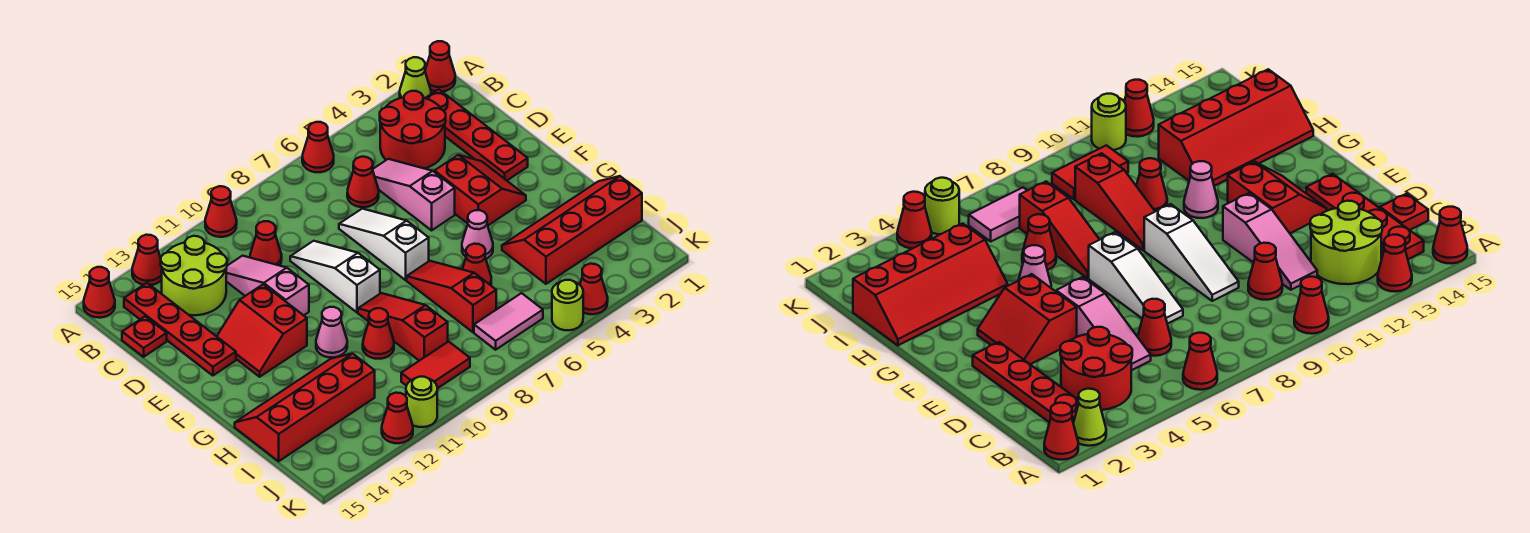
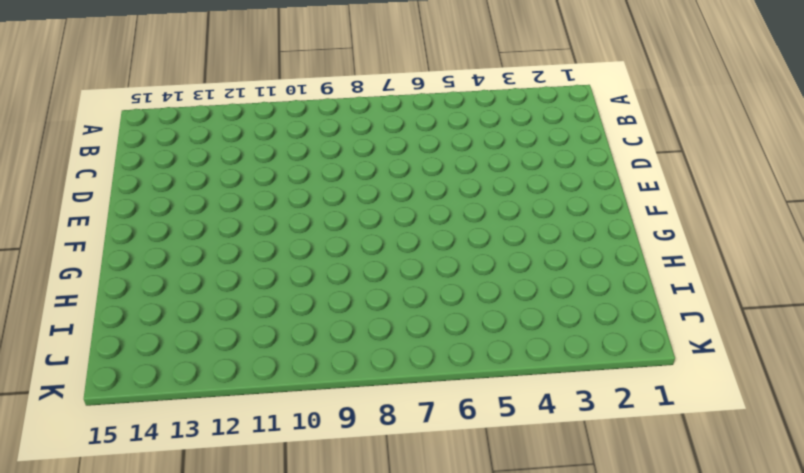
none -> red 1x1 cone [425,41,455,92]
none -> lime 1x1 cone [400,57,431,98]
none -> red 1x1 cone [302,122,334,172]
none -> red 1x1 cone [205,186,237,237]

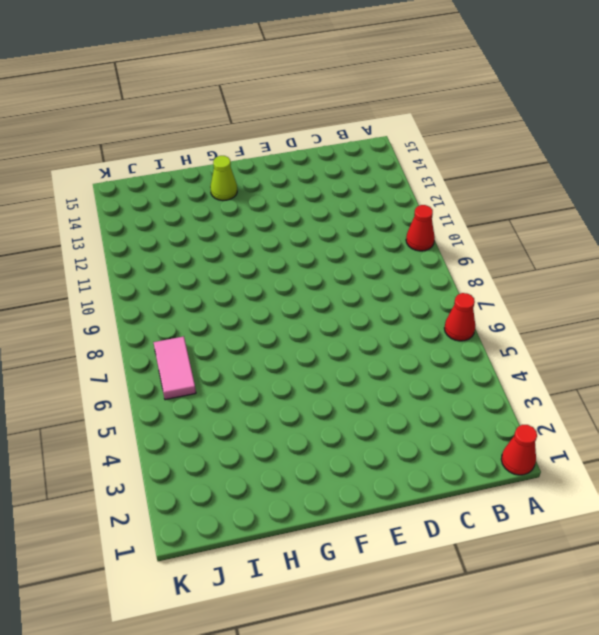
lime 1x1 cone [210,156,237,200] -> lime 1x1 cone moved to [400,57,431,98]
none -> red 1x1 cone [132,235,162,285]
none -> red 1x1 cone [84,267,115,318]
none -> red 1x4 plate [426,89,528,180]
none -> red 2x2 round brick [380,91,446,169]

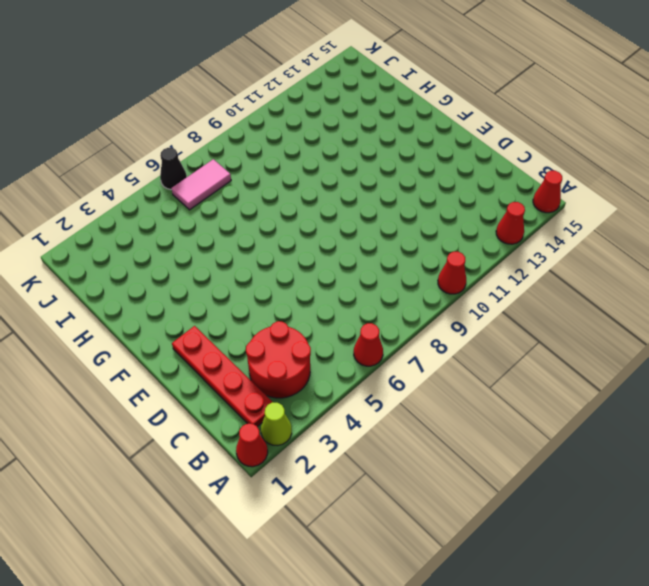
black 1x1 cone [160,148,187,190] -> none
none -> lime 2x2 round brick [161,236,227,315]
none -> red 1x4 plate [124,283,236,376]
none -> pink 1x3 slope [373,159,455,230]
none -> red 1x1 cone [347,157,379,207]

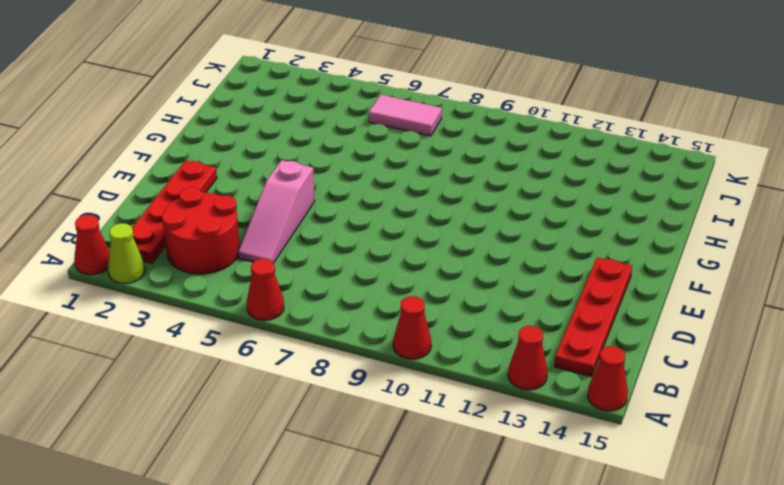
none -> lime 2x2 round brick [161,236,227,315]
none -> red 1x1 cone [347,157,379,207]
none -> red 1x1 cone [250,221,282,266]
none -> pink 1x3 slope [226,256,309,315]

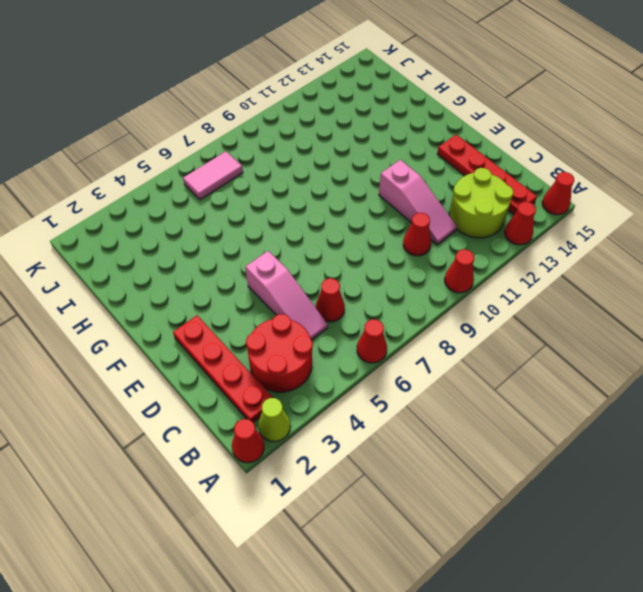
none -> red 1x1 plate [122,316,167,357]
none -> white 1x3 slope [339,209,429,280]
none -> white 1x3 slope [290,241,380,312]
none -> red 2x2 slope [434,155,526,225]

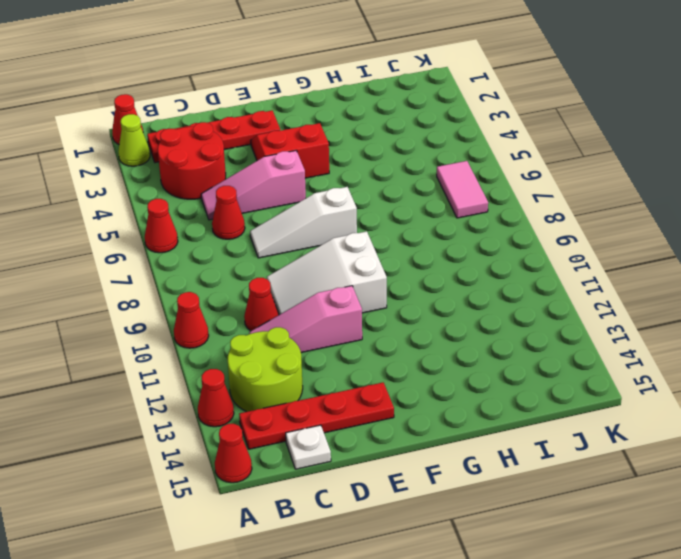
white 1x1 plate [286,425,331,469] -> red 1x1 plate [122,316,167,357]
white 2x3 slope [267,231,387,315] -> white 1x3 slope [290,241,380,312]
none -> red 2x2 slope [217,284,307,377]
none -> pink 1x1 cone [462,210,493,259]
none -> red 1x3 slope [407,261,496,332]
none -> red 1x3 slope [358,293,448,361]

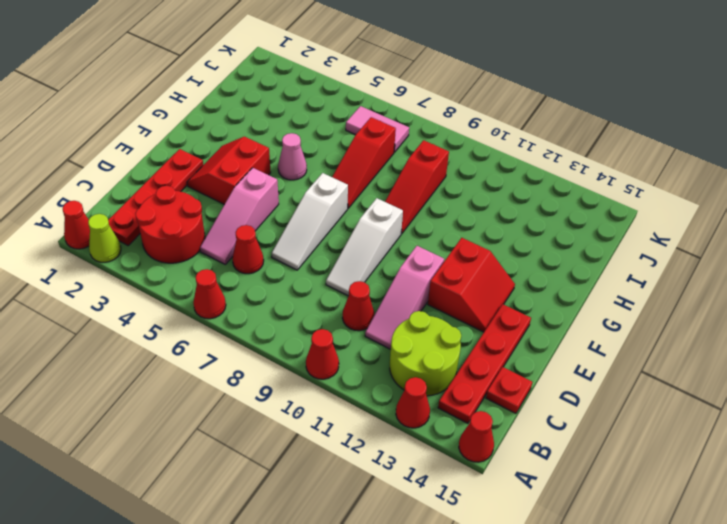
none -> pink 1x1 cone [316,307,347,358]
none -> red 2x4 slope [502,176,642,284]
none -> red 1x1 cone [462,244,491,285]
none -> red 1x1 cone [363,308,394,359]

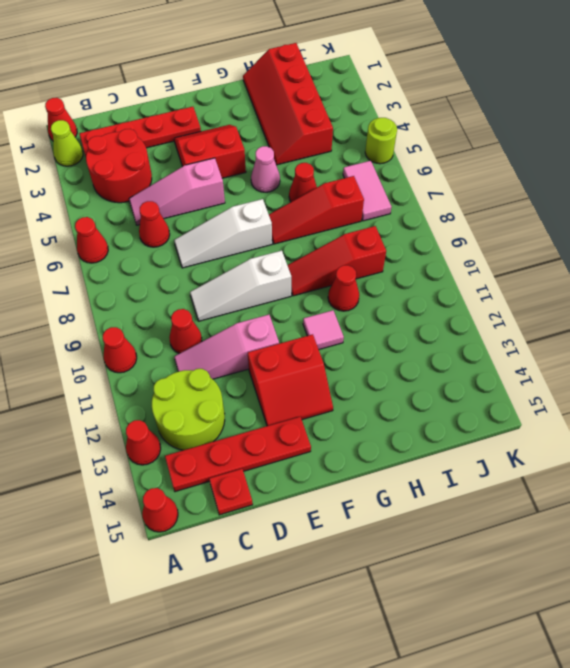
pink 1x1 tile [303,310,344,349] -> pink 1x1 cone [316,307,347,358]
none -> red 2x4 slope [235,354,375,461]
none -> red 1x2 tile [401,341,470,389]
none -> red 1x1 cone [580,264,608,314]
none -> lime 1x1 round brick [406,377,437,427]

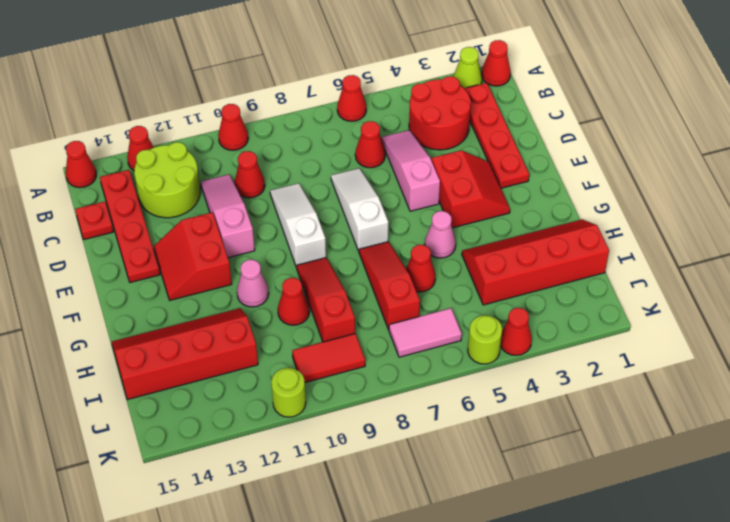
none -> red 1x1 cone [382,393,413,443]

